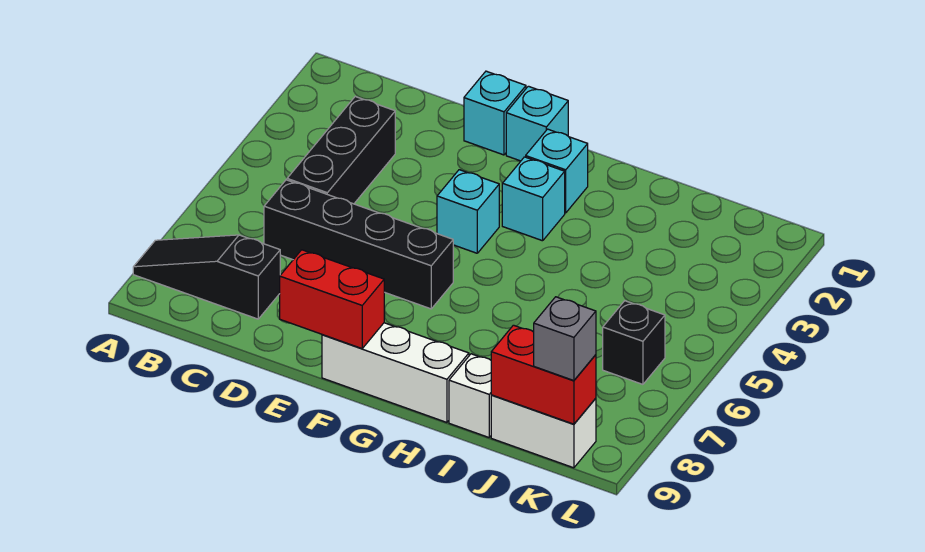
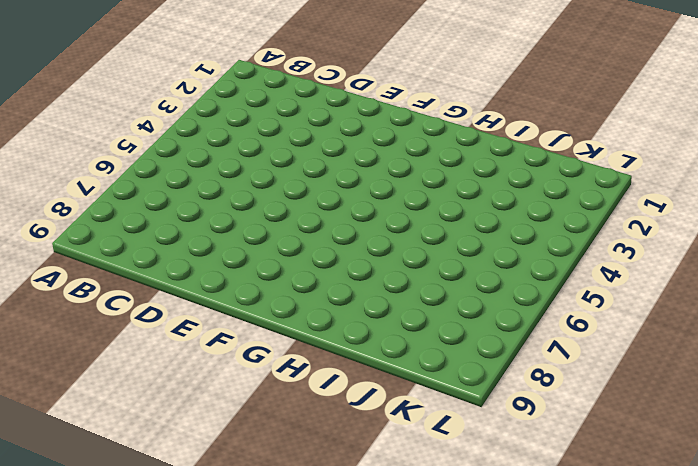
none -> black 1x3 slope [133,235,280,319]
none -> black 1x3 brick [287,97,395,204]
none -> black 1x4 brick [264,180,453,309]

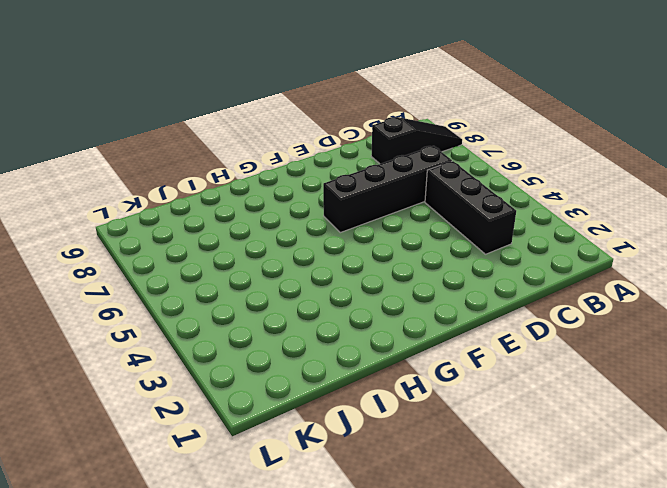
none -> cyan 1x1 brick [464,71,526,155]
none -> cyan 1x1 brick [506,86,568,161]
none -> cyan 1x1 brick [437,170,499,253]

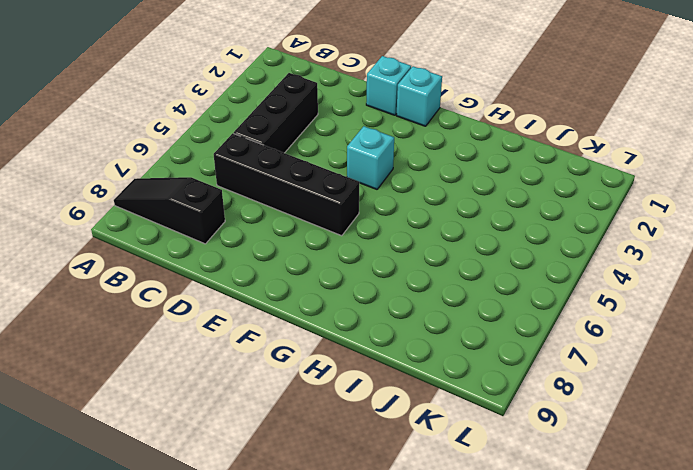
none -> white 1x3 brick [322,323,469,422]
none -> cyan 1x1 brick [526,129,588,213]
none -> cyan 1x1 brick [502,157,565,241]

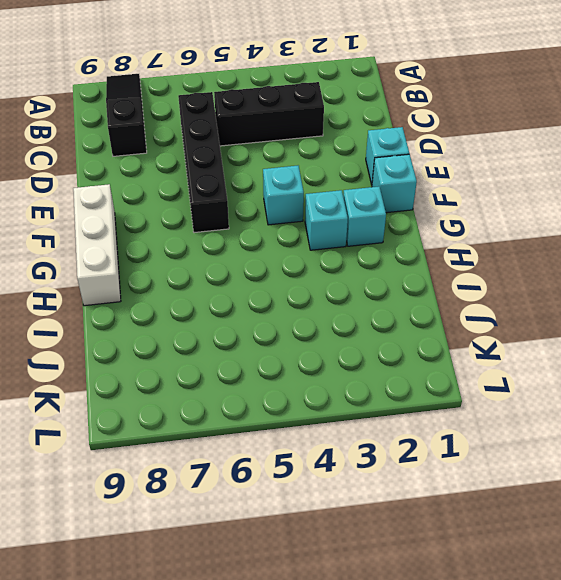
none -> white 1x1 brick [449,354,491,437]
none -> white 1x2 brick [491,395,596,468]
none -> black 1x1 brick [603,301,665,384]

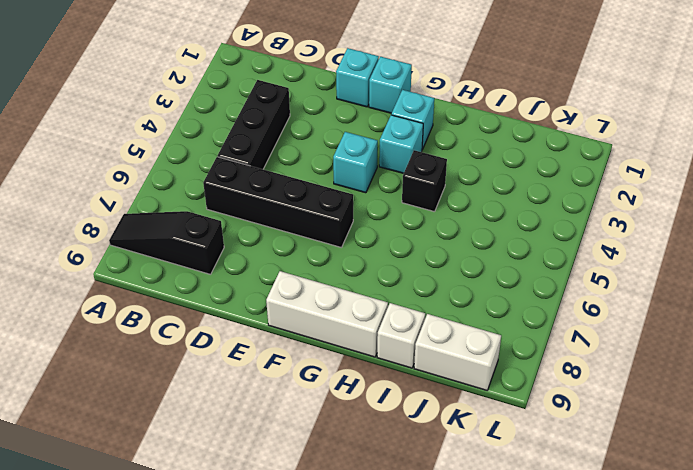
black 1x1 brick [402,150,447,212] -> black 1x1 brick moved to [603,301,665,384]
none -> red 1x2 brick [280,250,384,348]
none -> red 1x2 brick [491,325,596,424]
none -> grey 1x1 brick [534,297,596,381]

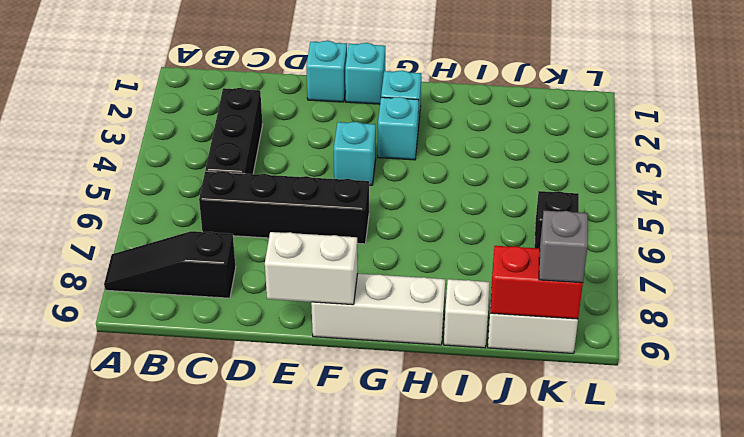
white 1x2 brick [265,232,358,305] -> red 1x2 brick [280,250,384,348]

